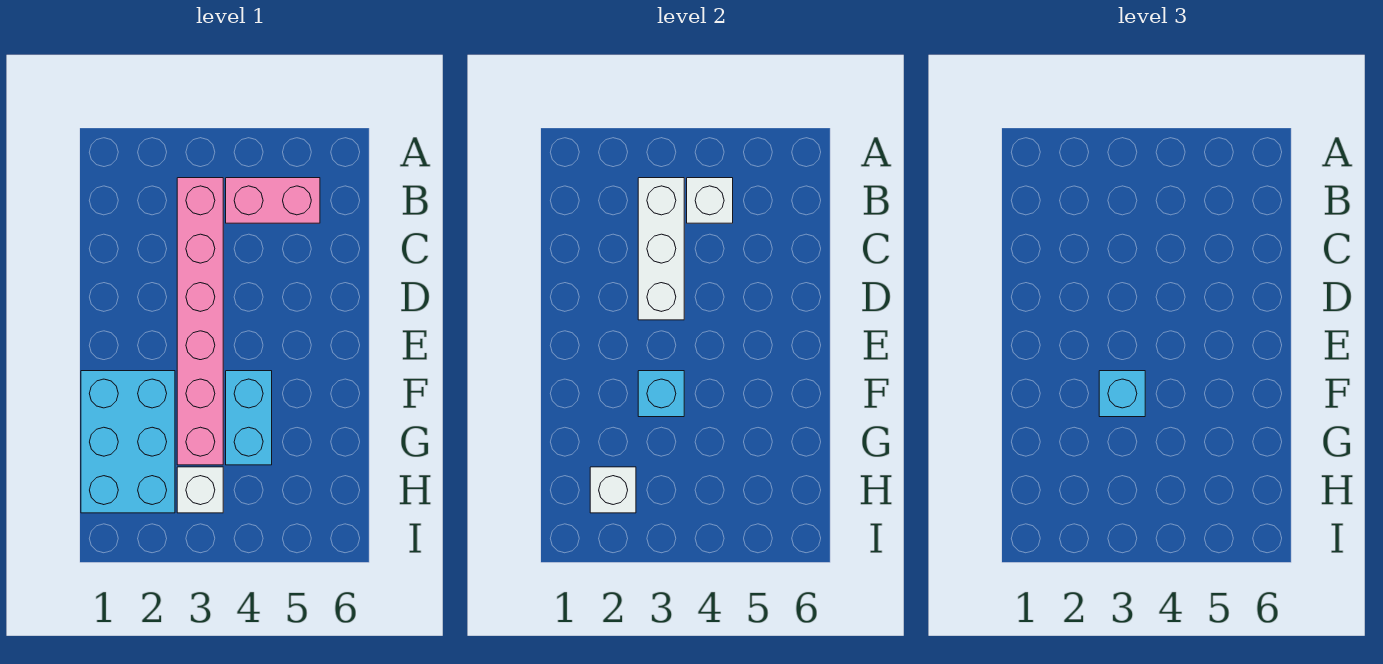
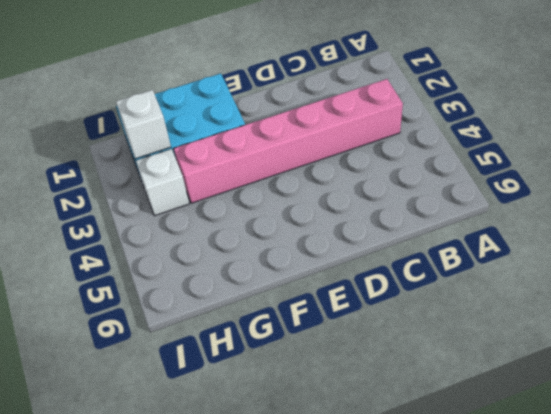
none -> pink 1x2 brick [226,178,320,223]
none -> cyan 1x2 brick [226,371,272,465]

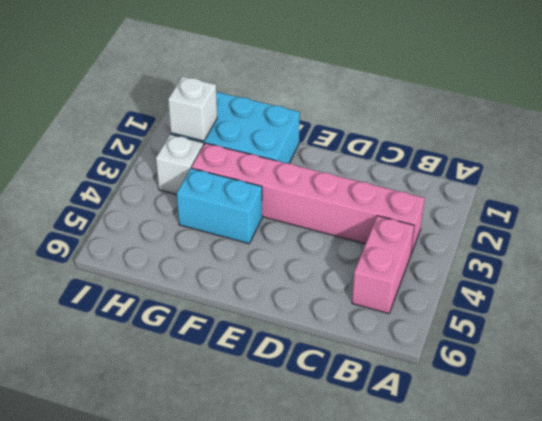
none -> white 1x3 brick [638,178,684,320]
none -> white 1x1 brick [687,178,733,223]

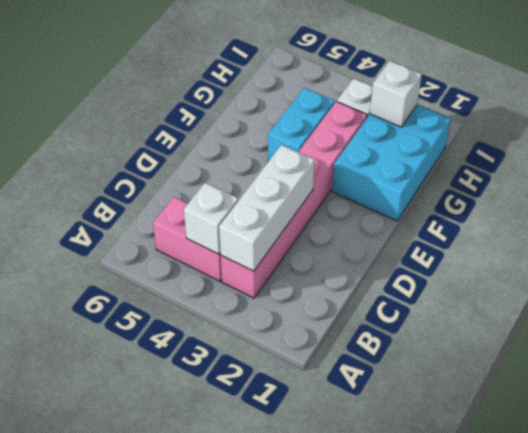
none -> cyan 1x1 brick [638,371,684,417]
none -> cyan 1x1 brick [1099,371,1145,417]

